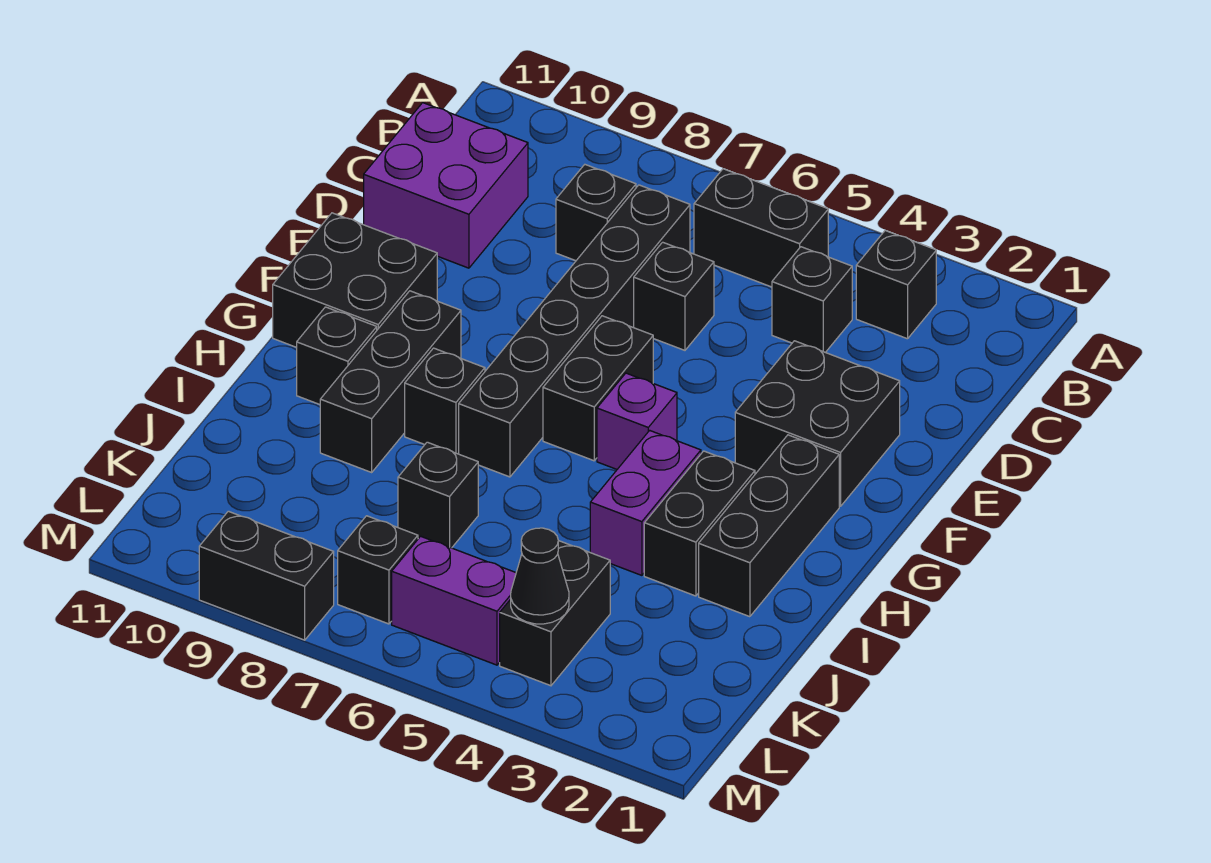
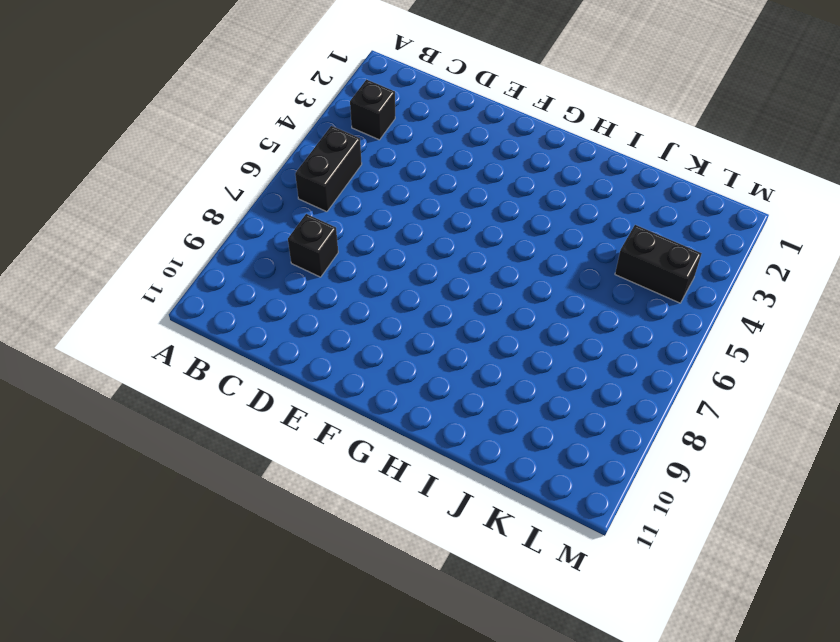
none -> black 1x1 brick [772,247,852,352]
none -> black 1x6 brick [459,185,690,477]
none -> purple 2x2 brick [364,103,528,268]

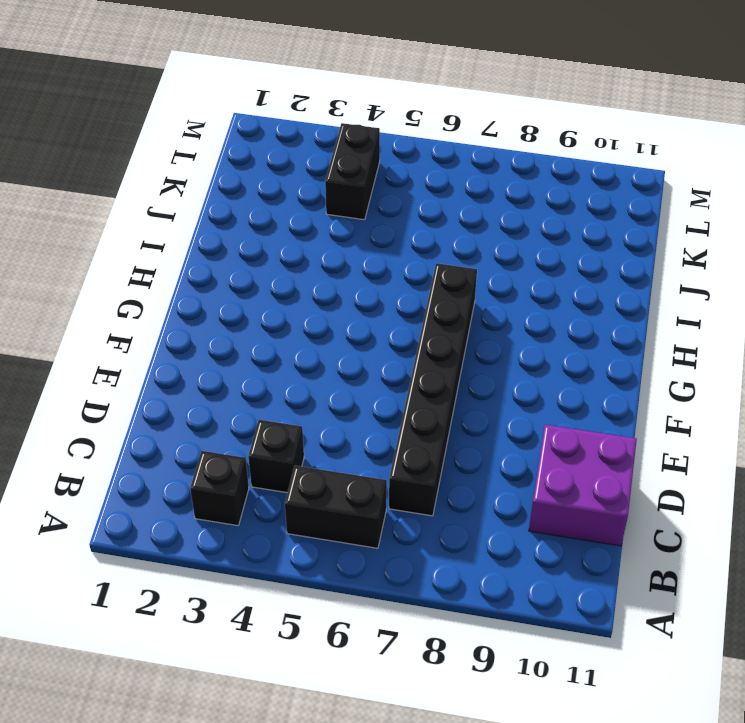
none -> black 1x1 brick [556,165,636,261]
none -> black 1x1 brick [634,242,714,350]
none -> black 2x2 brick [735,341,900,506]

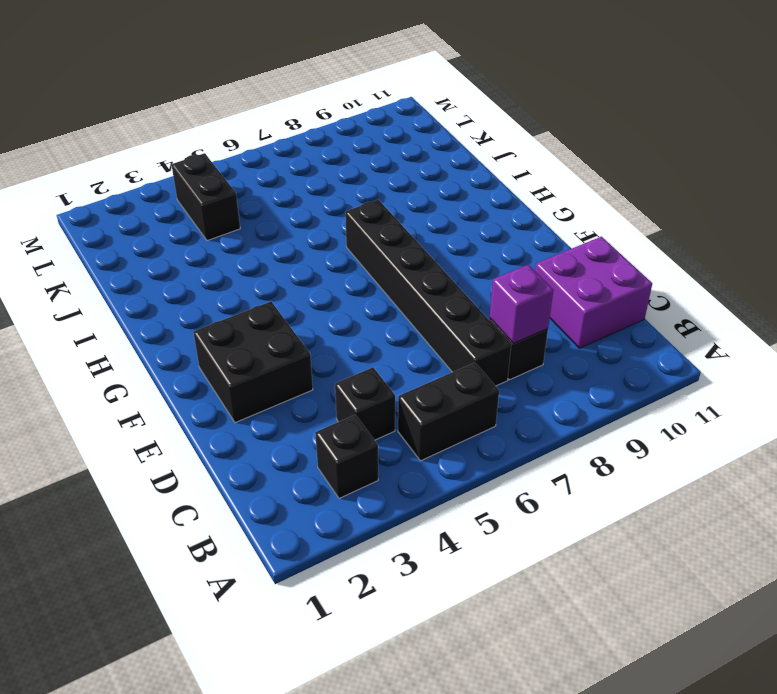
purple 1x1 brick [490,265,553,343] -> purple 1x1 brick moved to [597,373,677,469]
none -> black 1x1 brick [634,242,714,350]
none -> black 1x2 brick [543,316,653,461]
none -> black 2x2 brick [273,213,437,347]

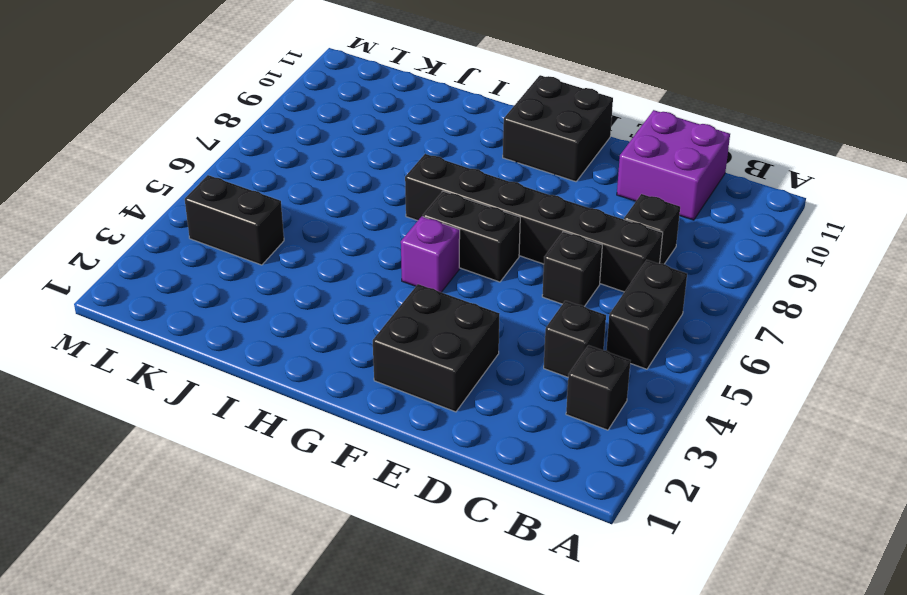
none -> black 1x3 brick [699,435,839,617]
none -> black 1x3 brick [320,291,461,472]
none -> black 1x2 brick [644,451,755,596]

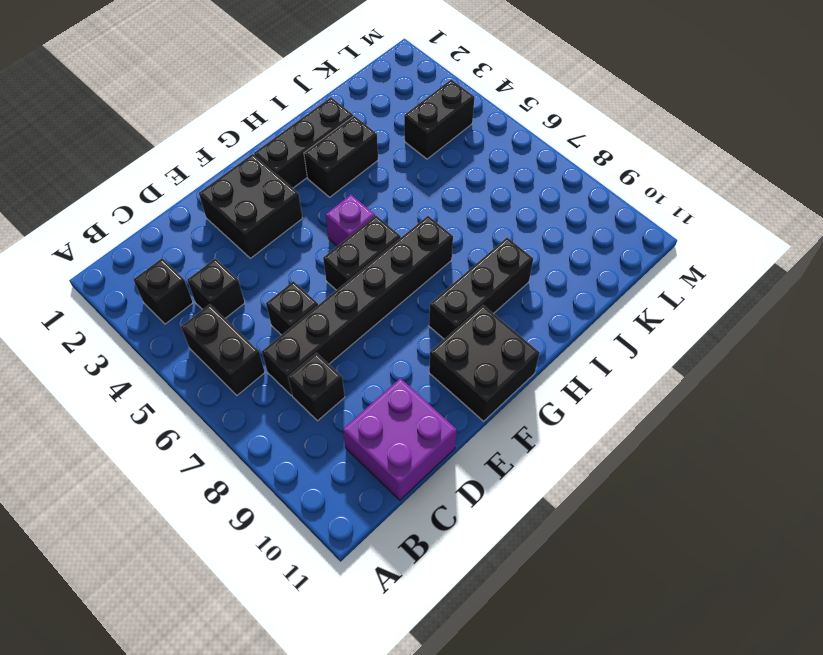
none -> purple 1x2 brick [590,430,701,575]
none -> black 1x1 brick [405,348,485,454]
none -> black 1x1 brick [297,307,377,404]

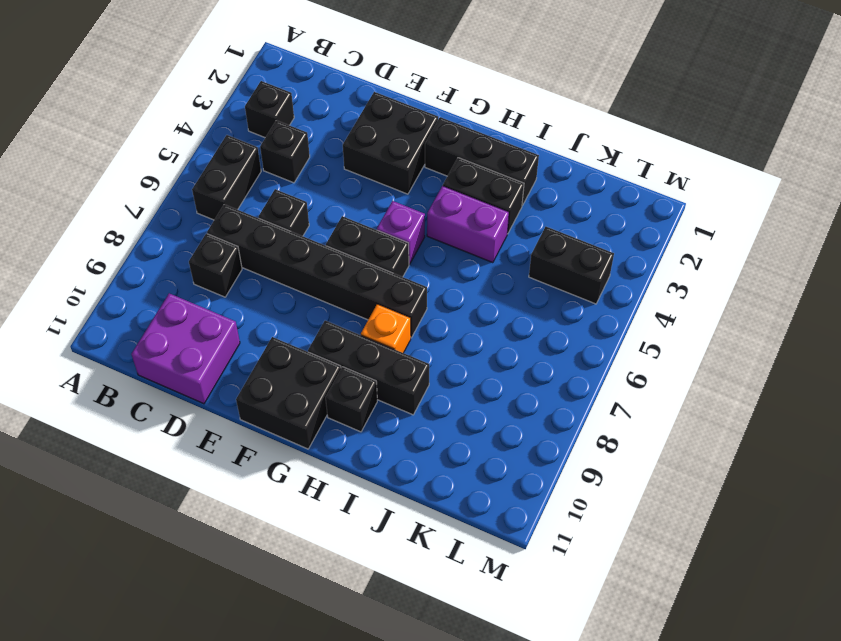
orange 1x1 brick [361,304,411,353] -> black 1x1 brick [405,348,485,454]
none -> black 1x1 brick [398,442,478,548]
none -> purple 1x2 brick [392,536,516,665]
none -> black 1x1 brick [338,516,418,624]

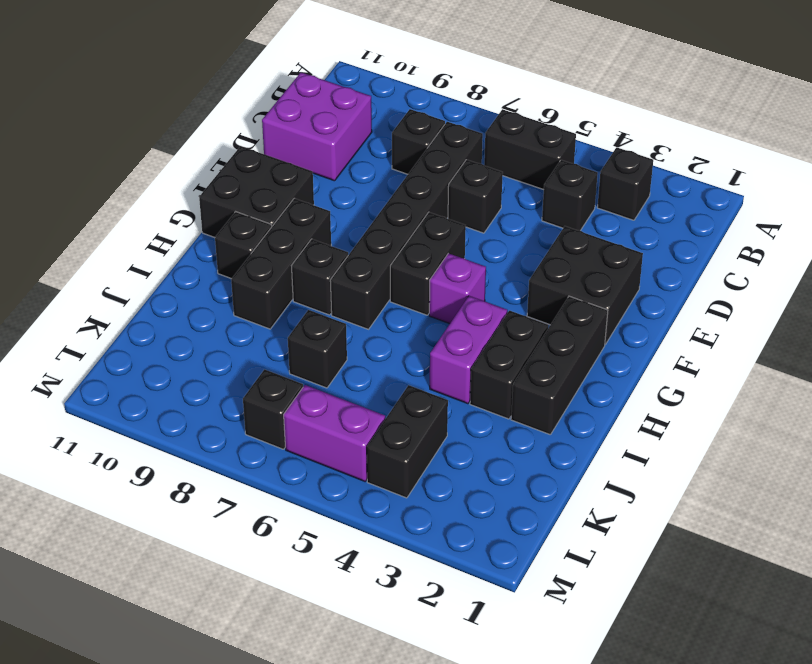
none -> black 1x2 brick [199,511,334,640]
none -> black 1x1 cone [511,528,569,624]

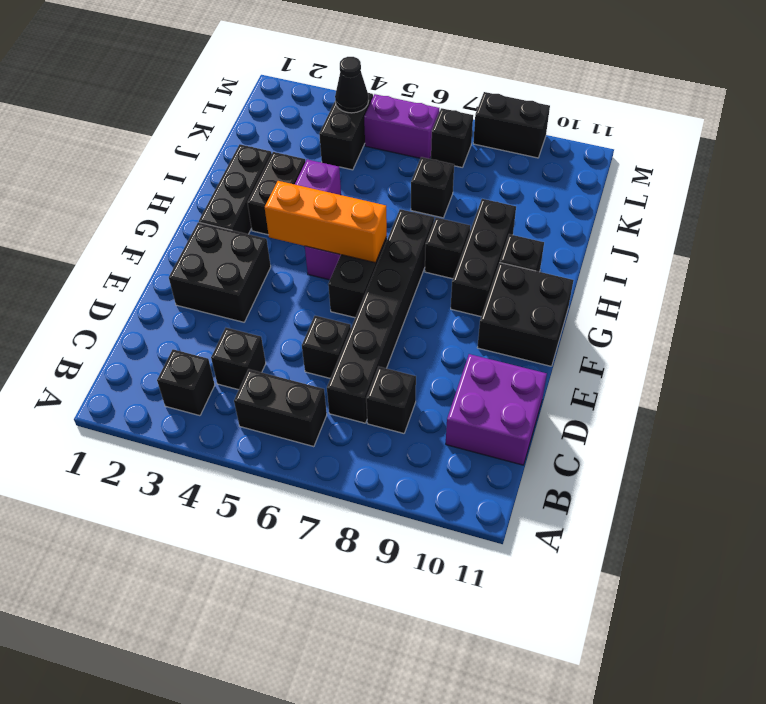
orange 1x3 brick [265,181,387,263] -> none

